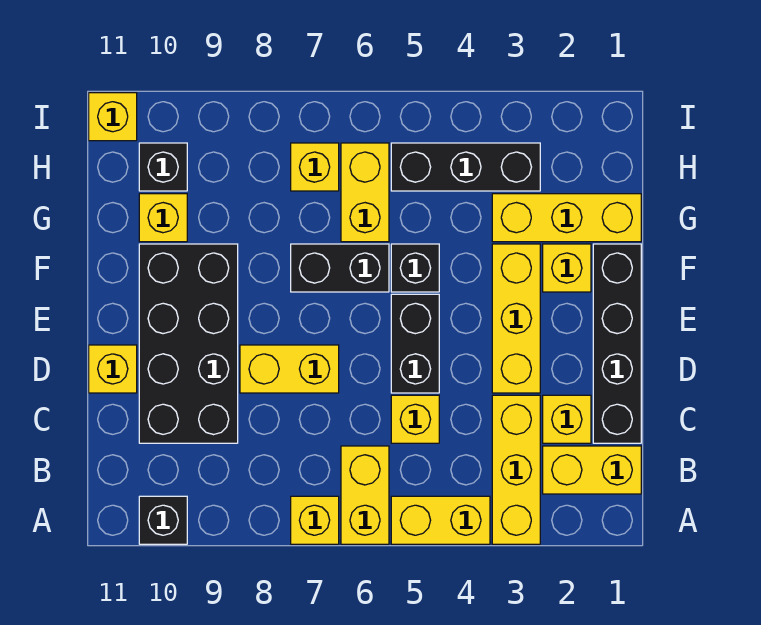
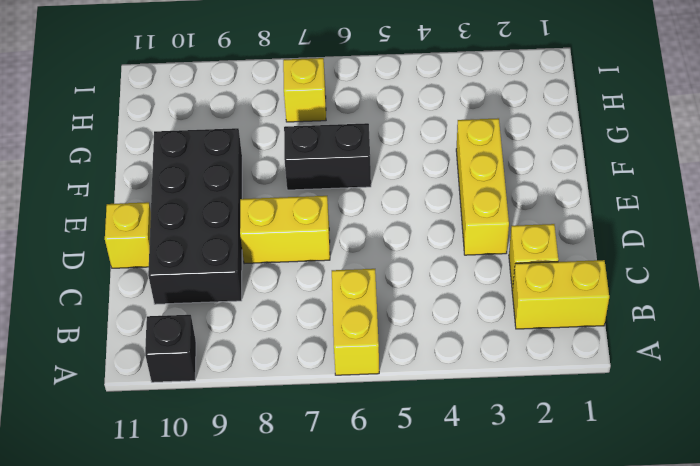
none -> yellow 1x3 brick [492,395,540,544]
none -> yellow 1x2 brick [391,496,490,544]
none -> yellow 1x1 brick [291,496,339,544]

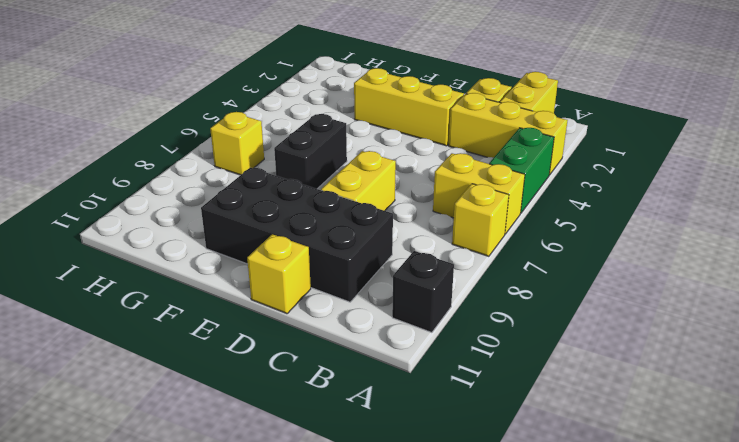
green 1x2 brick [489,128,554,213] -> yellow 1x2 brick [391,496,490,544]
none -> black 1x4 brick [593,244,641,443]
none -> yellow 1x1 brick [391,395,439,443]
none -> black 1x2 brick [391,294,439,393]

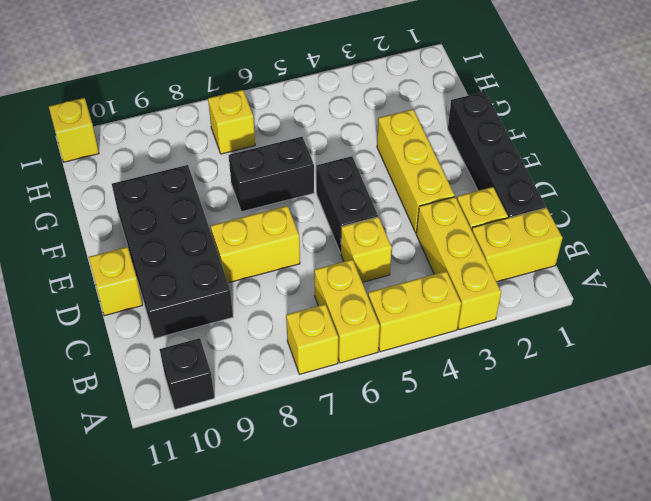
none -> yellow 1x1 brick [543,244,591,292]
none -> black 1x1 brick [391,244,439,292]
none -> yellow 1x3 brick [492,194,641,242]

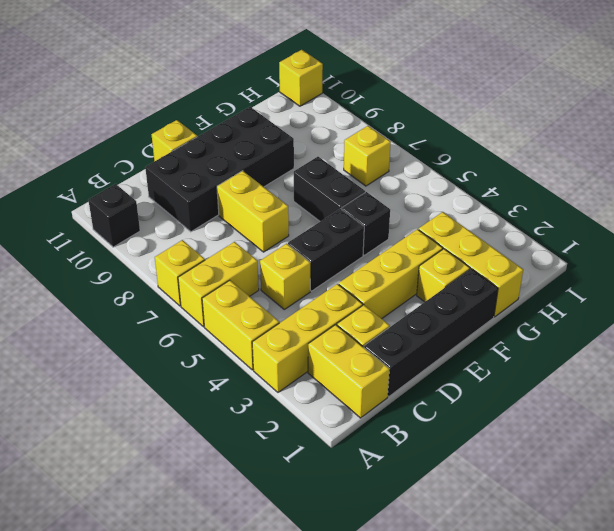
none -> yellow 1x2 brick [341,143,389,242]
none -> yellow 1x1 brick [139,194,187,242]
none -> black 1x3 brick [391,143,540,191]

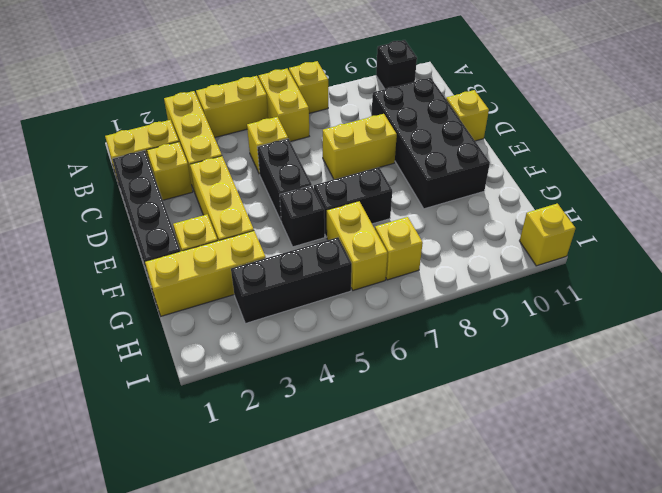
none -> yellow 1x1 brick [139,194,187,242]
none -> black 1x1 brick [139,143,187,191]

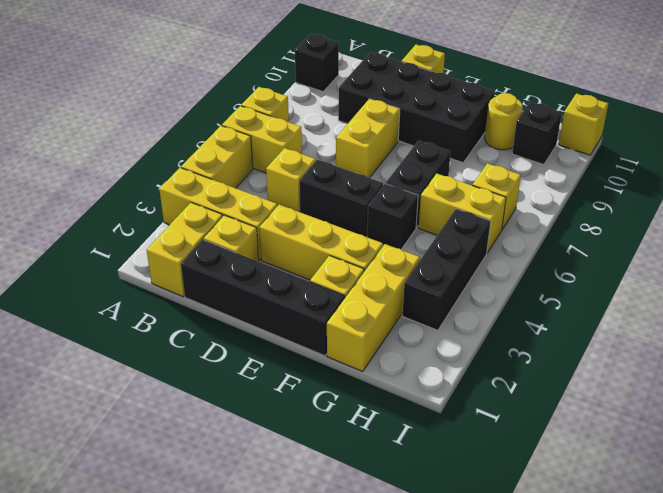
yellow 1x1 round brick [485,93,523,150] -> yellow 1x1 brick [139,194,187,242]

